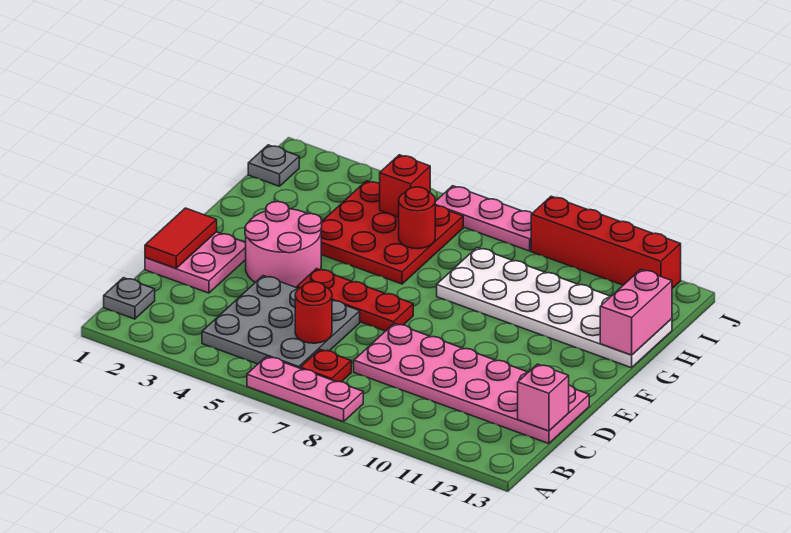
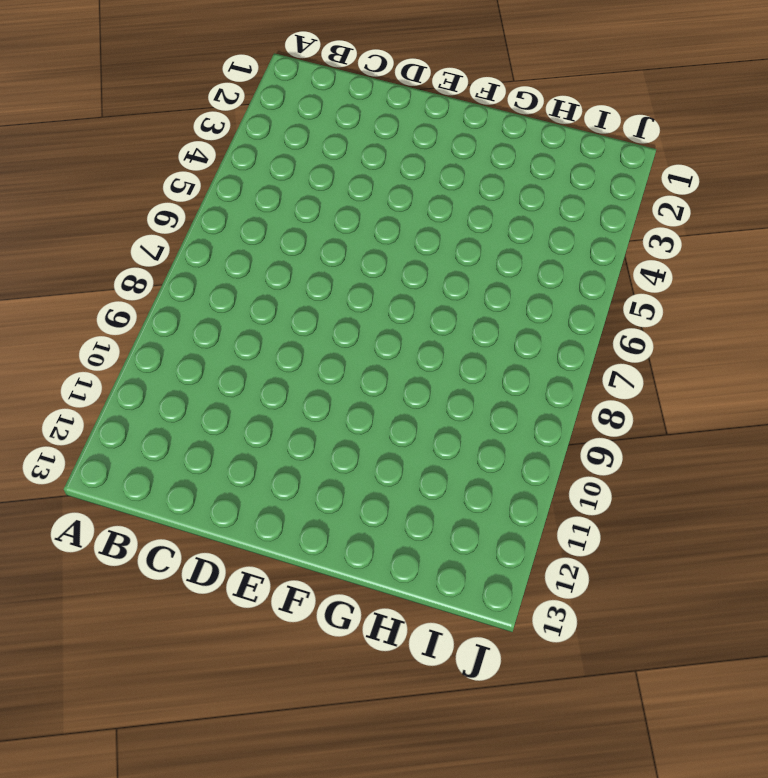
none -> pink 1x3 plate [247,356,363,422]
none -> grey 1x1 plate [104,278,155,319]
none -> grey 3x3 plate [202,276,360,368]

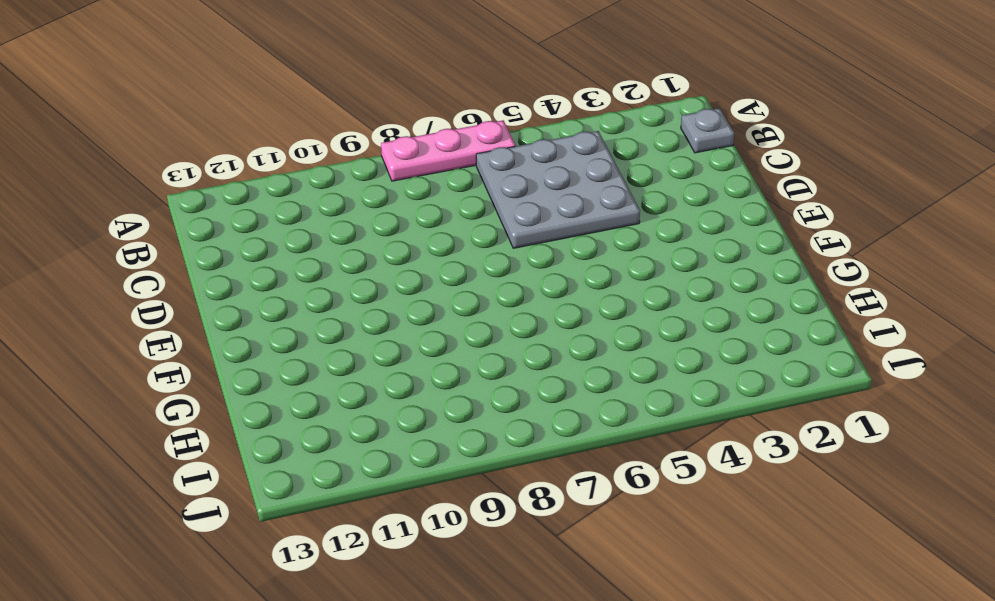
none -> red 1x1 plate [300,349,351,382]
none -> pink 2x6 plate [354,323,589,444]
none -> pink 2x2 plate [145,232,246,293]

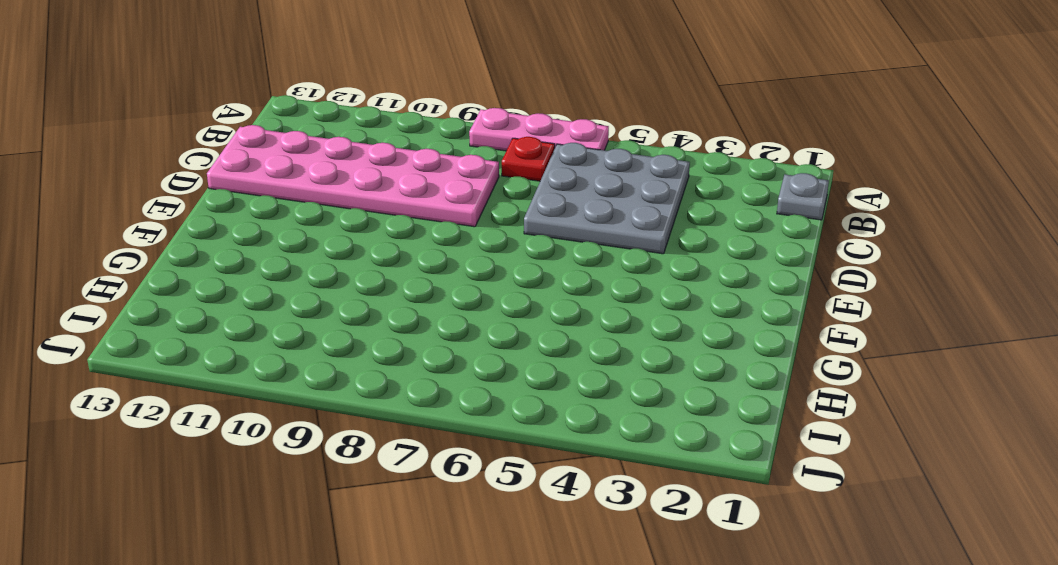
none -> pink 2x2 plate [145,232,246,293]
none -> pink 2x2 round brick [245,202,322,288]
none -> red 1x3 plate [297,269,413,331]

